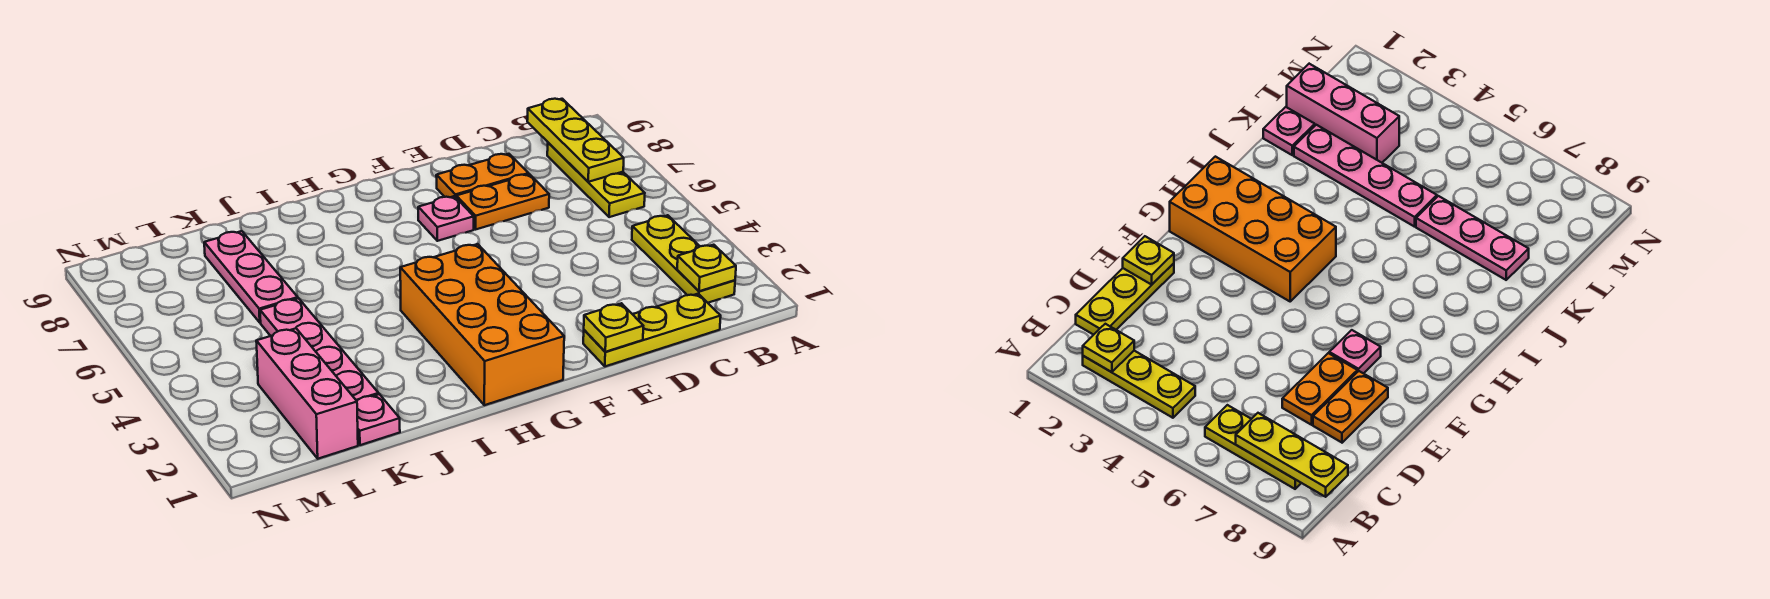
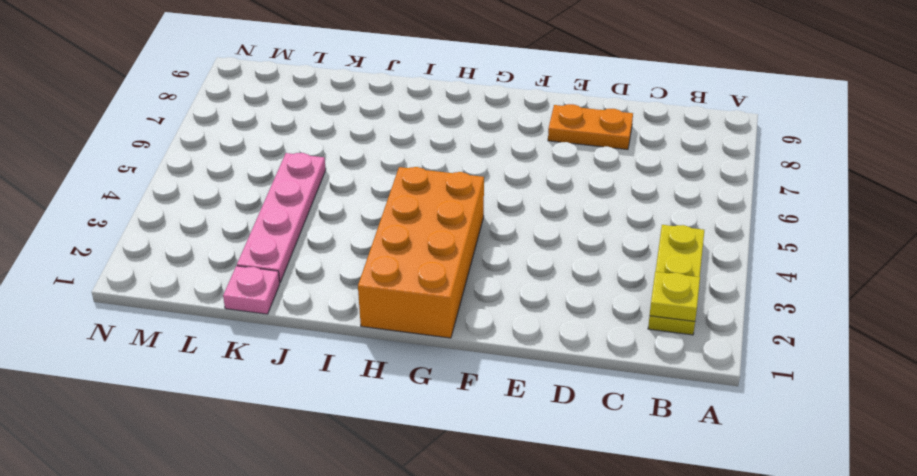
none -> yellow 1x3 plate [547,143,645,217]
none -> yellow 1x3 plate [583,294,721,366]
none -> orange 1x2 plate [456,174,549,229]

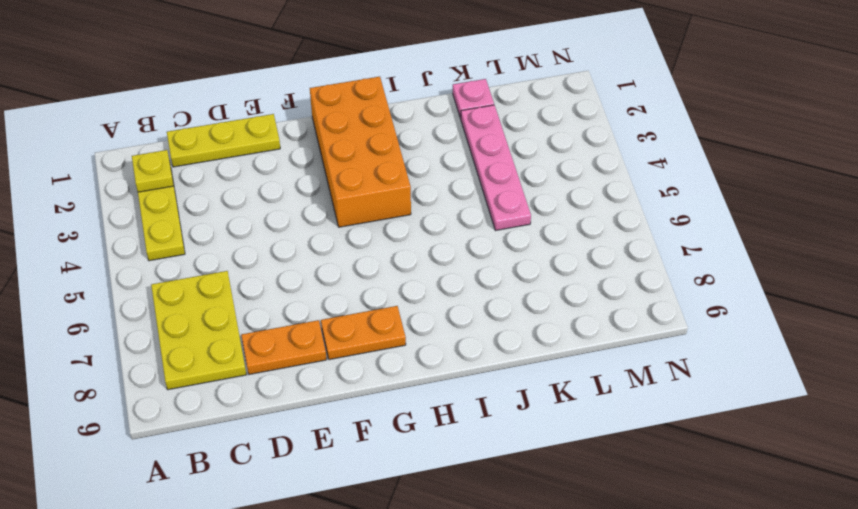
yellow 2x3 plate [151,271,246,390] -> yellow 1x3 plate [547,143,645,217]
orange 1x2 plate [321,306,406,360] -> orange 1x2 plate moved to [456,174,549,229]
none -> pink 1x1 plate [418,196,474,241]
none -> pink 1x3 plate [204,231,298,323]
none -> pink 1x3 brick [256,328,358,459]

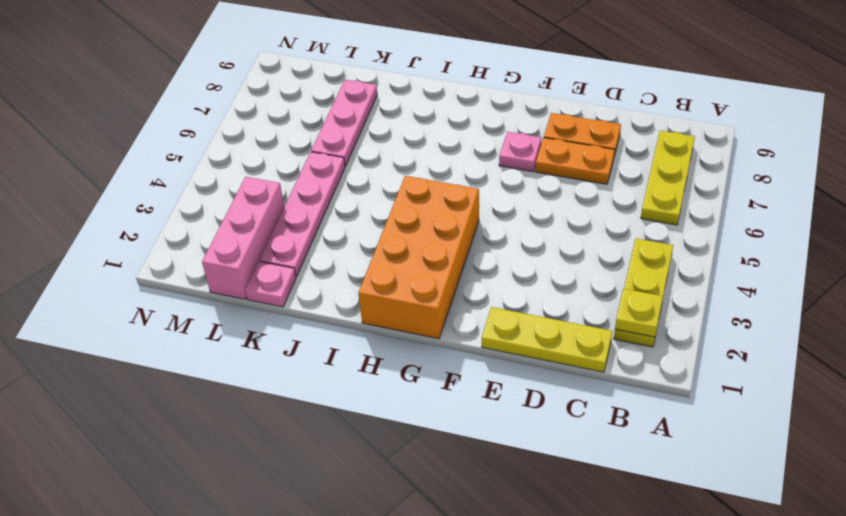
none -> yellow 1x3 plate [527,99,624,182]
none -> yellow 1x1 plate [584,303,643,352]

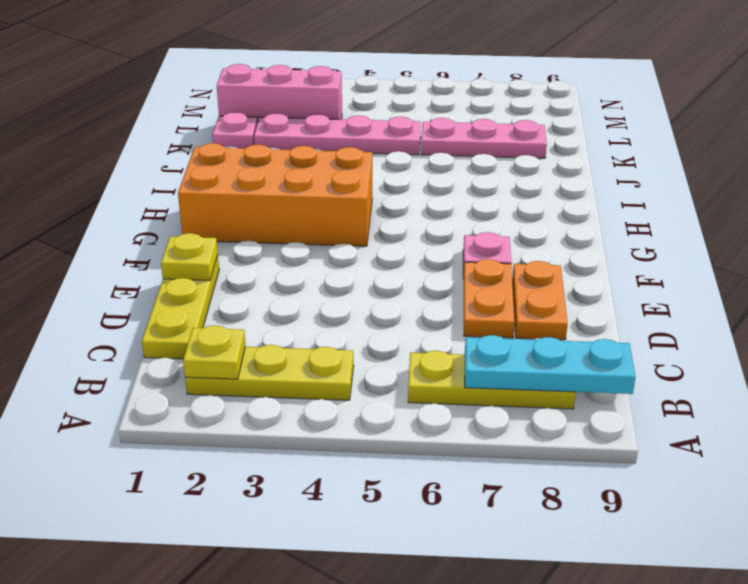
cyan 1x3 plate [465,335,635,394] -> yellow 1x3 plate [527,99,624,182]

